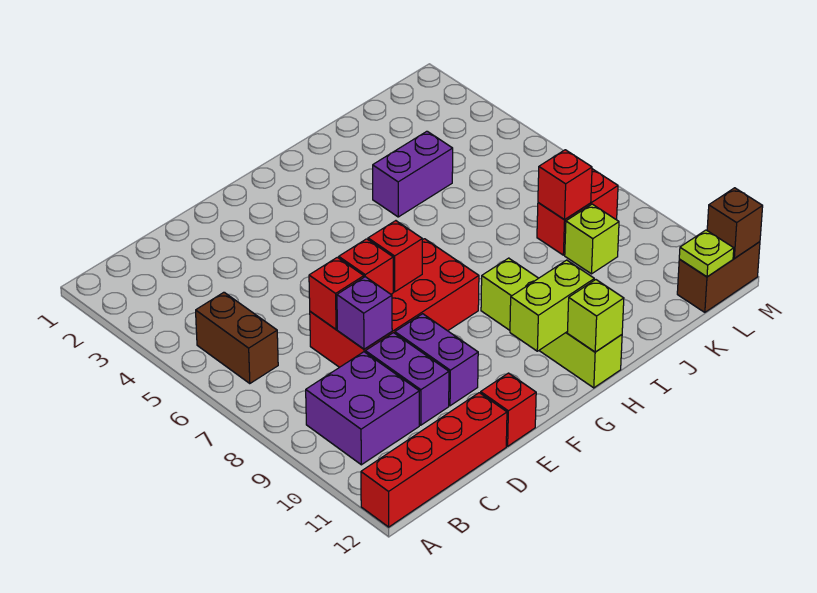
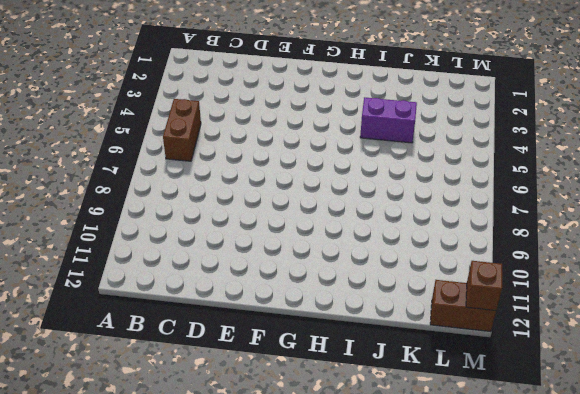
none -> red 1x4 brick [361,393,507,527]
none -> purple 2x2 brick [306,352,419,465]
none -> red 2x4 brick [310,239,479,367]

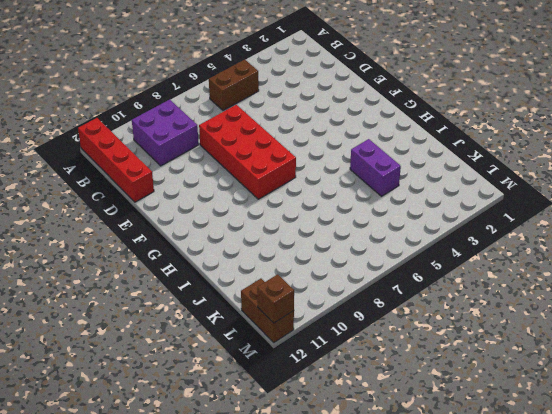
none -> purple 1x2 brick [365,333,449,425]
none -> purple 1x2 brick [395,314,478,406]
none -> red 1x1 brick [481,373,536,446]

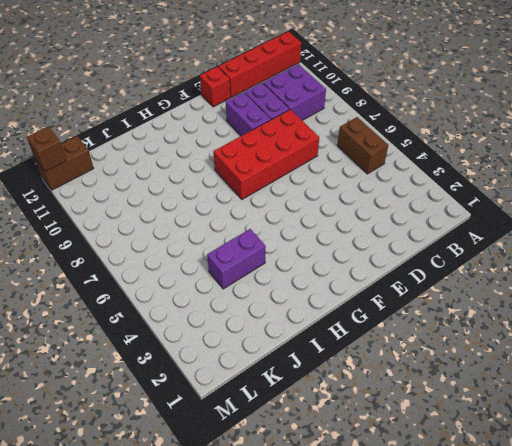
none -> lime 1x4 brick [481,258,622,388]
none -> red 1x2 brick [537,169,618,255]
none -> lime 1x1 brick [565,204,619,274]

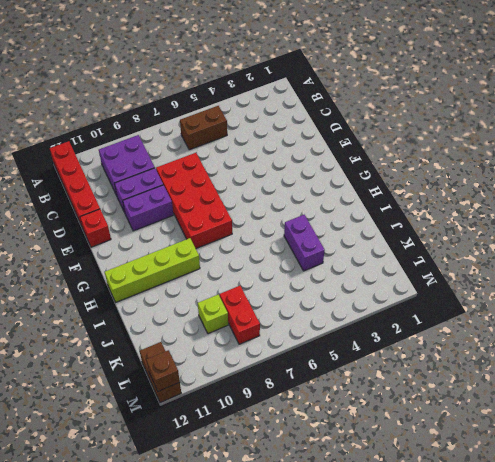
none -> red 1x1 brick [309,257,364,329]
none -> purple 1x1 brick [337,277,392,349]
none -> red 1x1 brick [339,239,393,294]

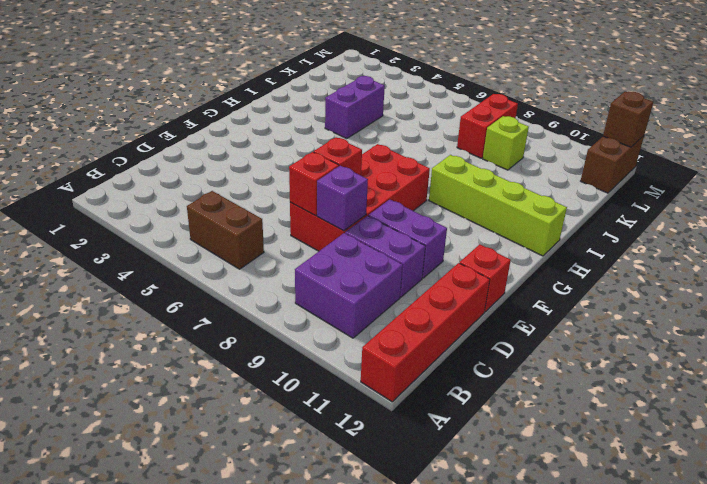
none -> red 1x1 brick [368,221,422,292]
none -> lime 1x2 brick [510,260,594,351]
none -> lime 1x1 brick [567,280,624,352]

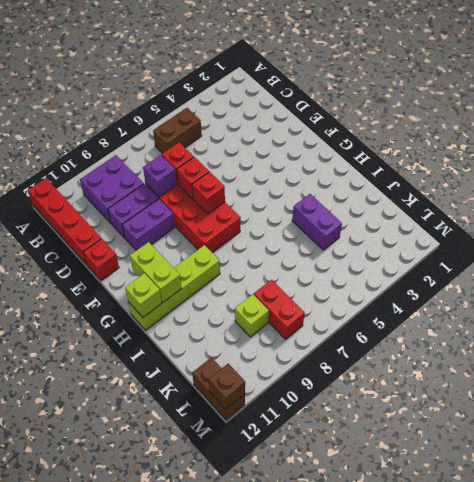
none -> red 1x1 brick [538,150,592,219]
none -> lime 1x1 plate [679,230,734,277]

